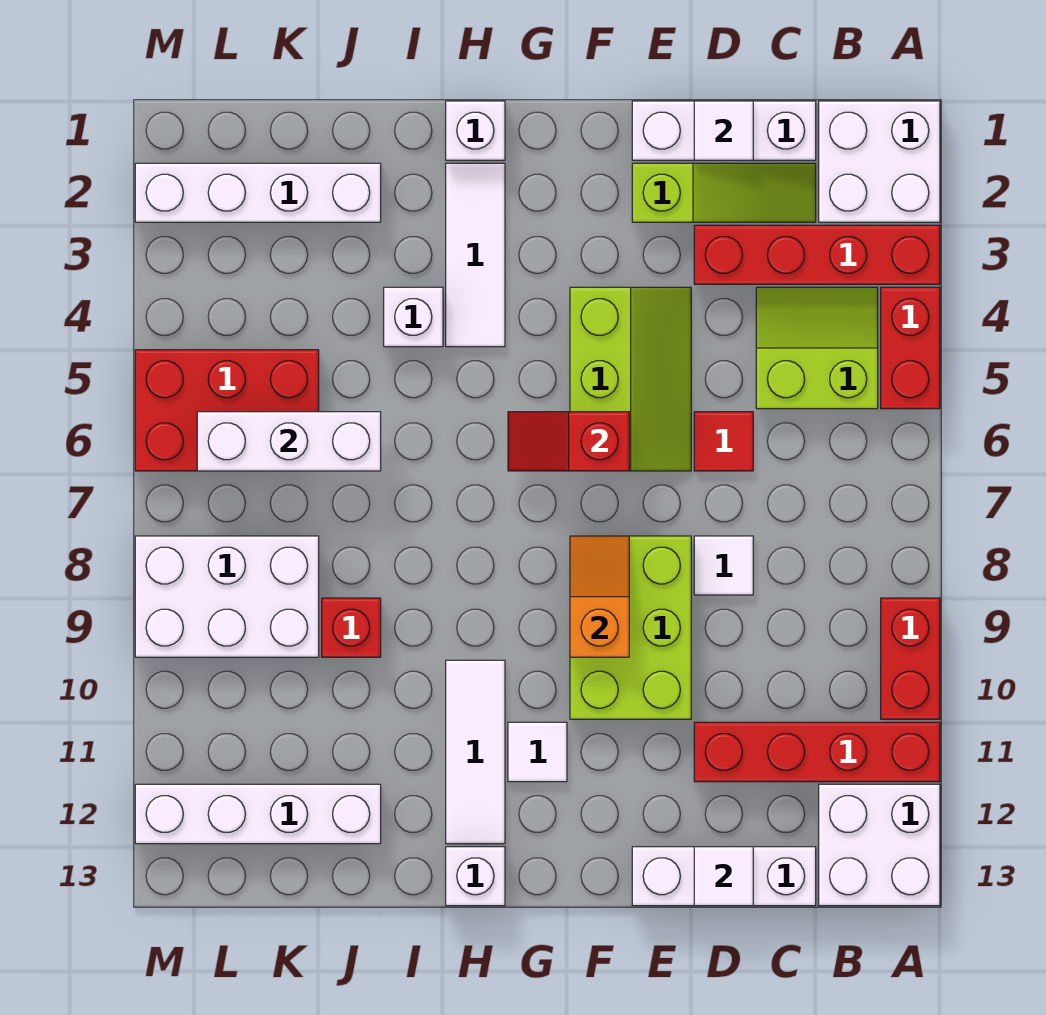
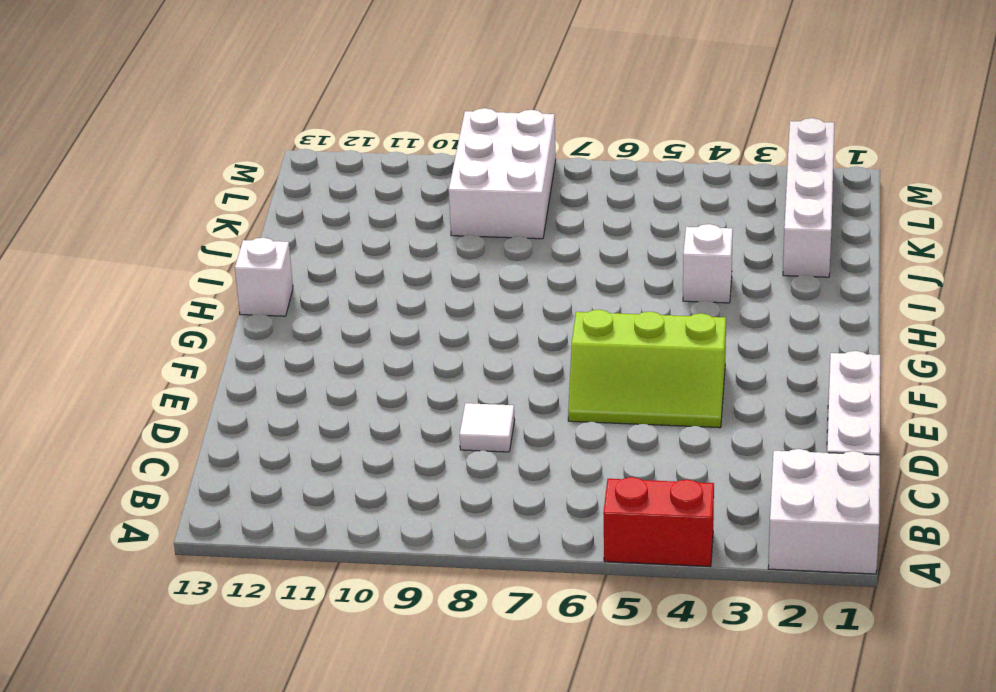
none -> red 1x4 brick [694,225,940,284]
none -> red 1x2 brick [881,598,940,719]
none -> red 1x4 brick [694,722,940,782]
none -> white 2x2 brick [819,784,940,906]

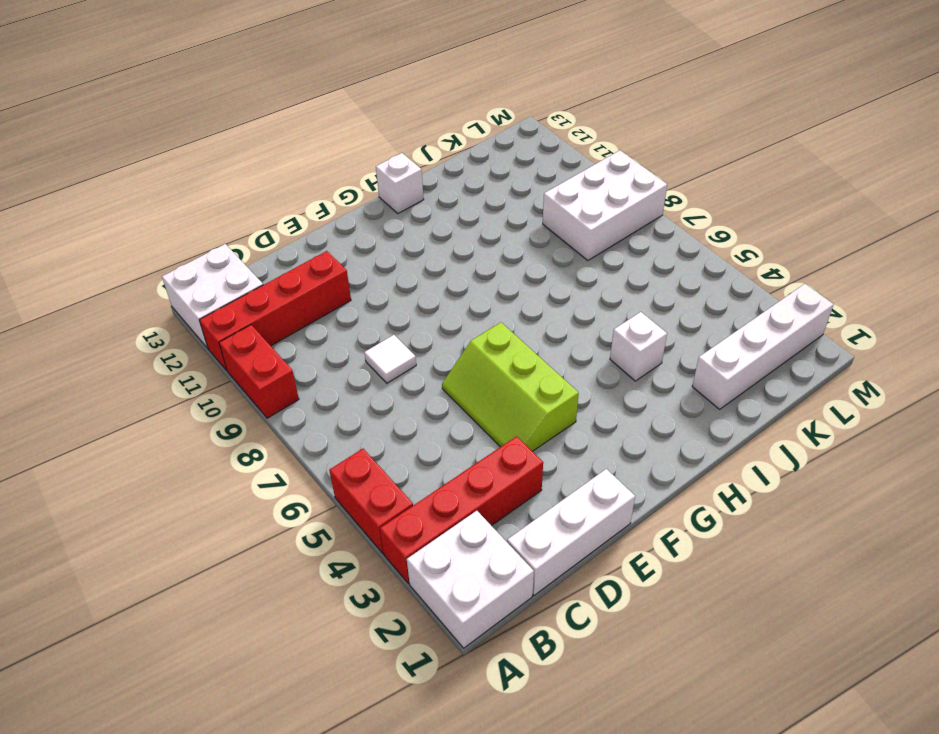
none -> lime 2x2 slope [756,287,878,409]
none -> lime 1x3 slope [632,163,816,222]
none -> white 1x3 brick [632,847,816,906]
none -> red 1x1 tile [694,412,753,471]

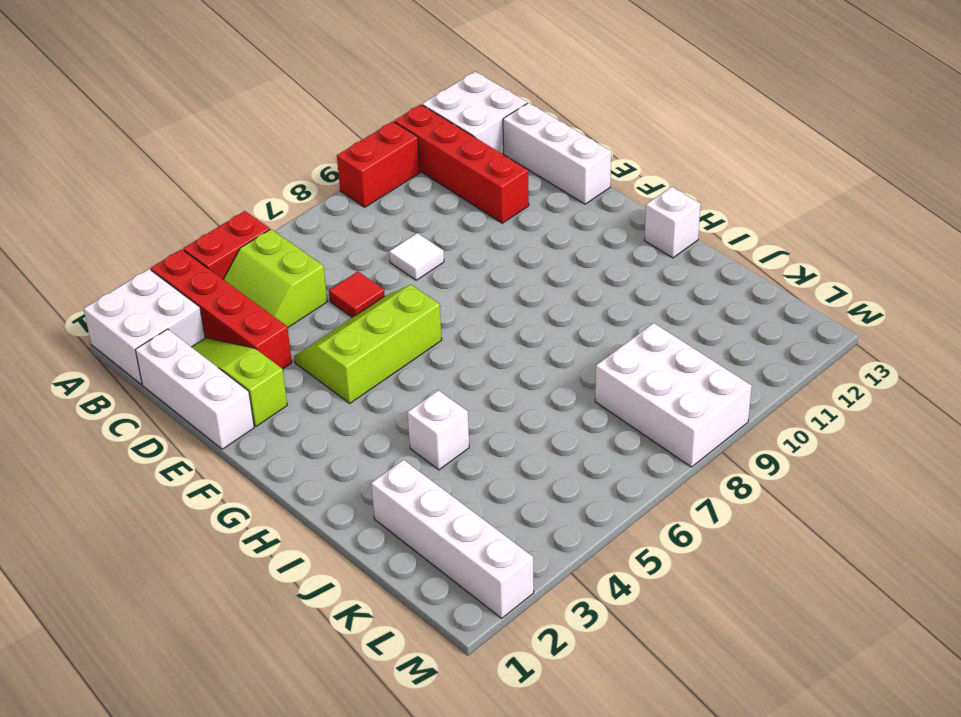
none -> lime 2x3 brick [570,536,691,719]
none -> white 1x1 tile [508,722,567,782]
none -> white 1x1 brick [446,101,505,160]
none -> white 1x3 tile [446,163,505,347]

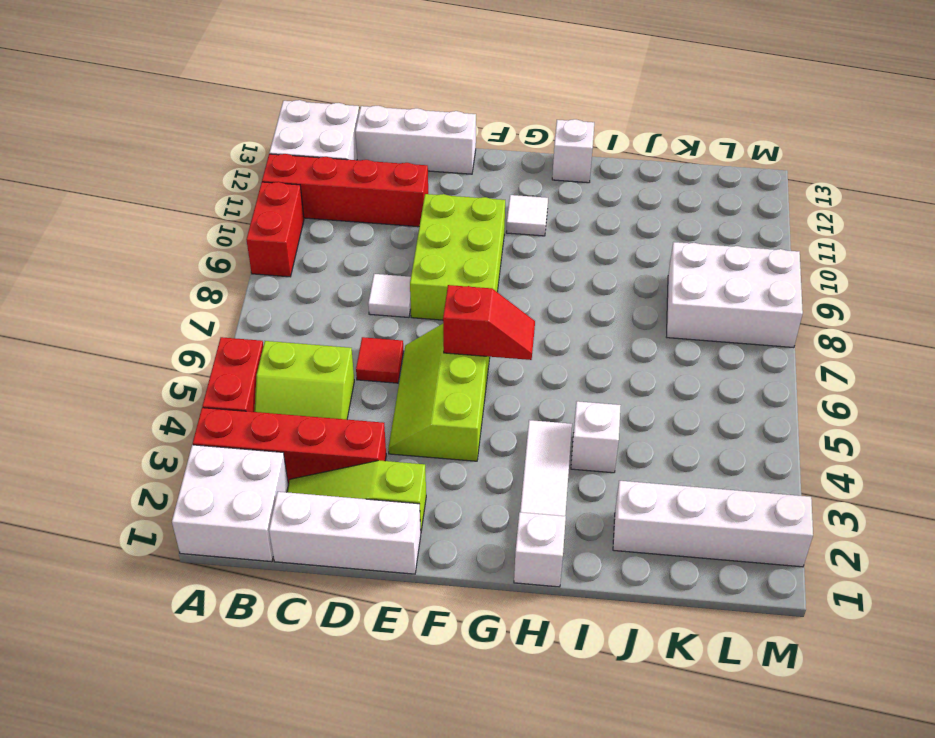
none -> white 1x3 tile [446,660,505,844]
none -> red 1x1 brick [322,598,381,657]
none -> white 1x4 brick [135,784,381,844]
none -> red 2x3 brick [135,350,319,471]

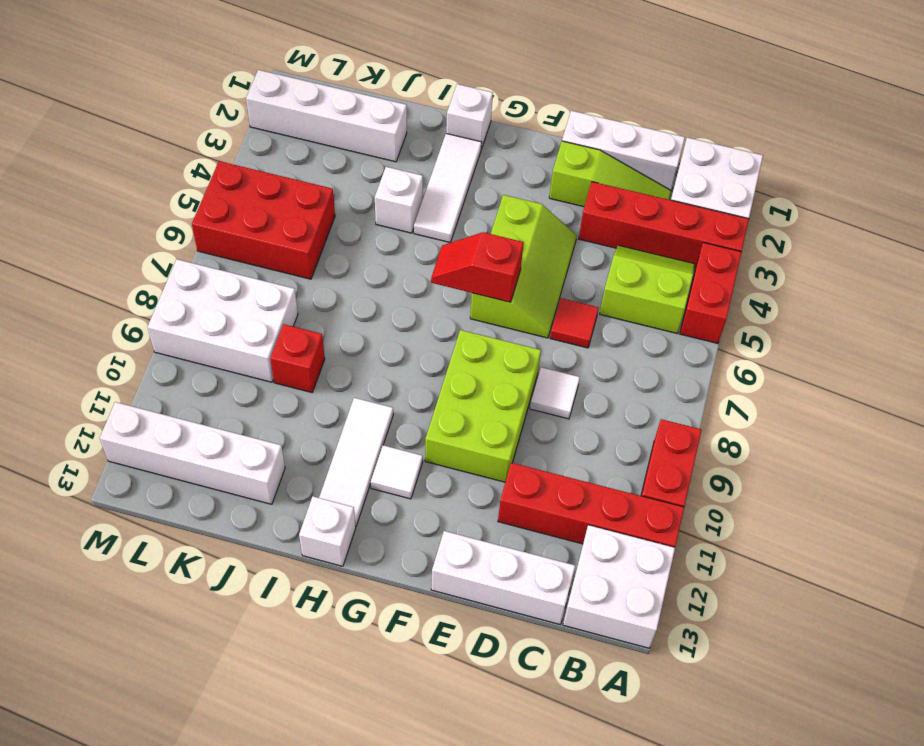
none -> white 1x1 tile [694,101,753,160]
none -> white 1x1 tile [694,847,753,906]
none -> orange 1x2 slope [570,536,629,657]
none -> white 1x3 brick [197,412,381,471]

